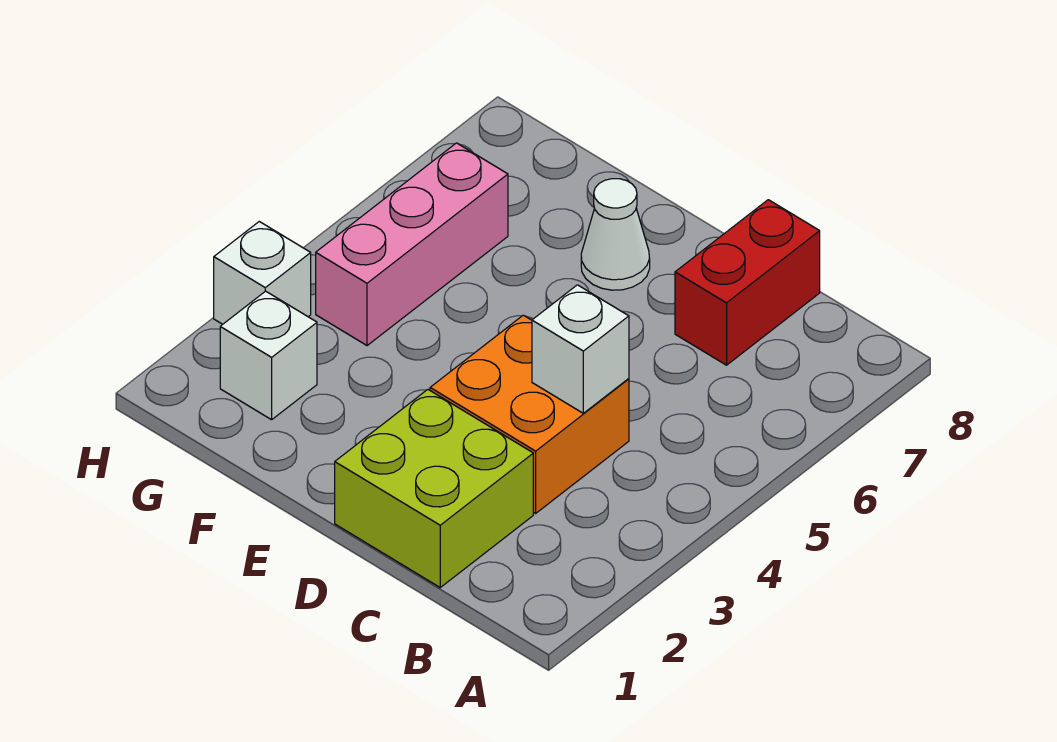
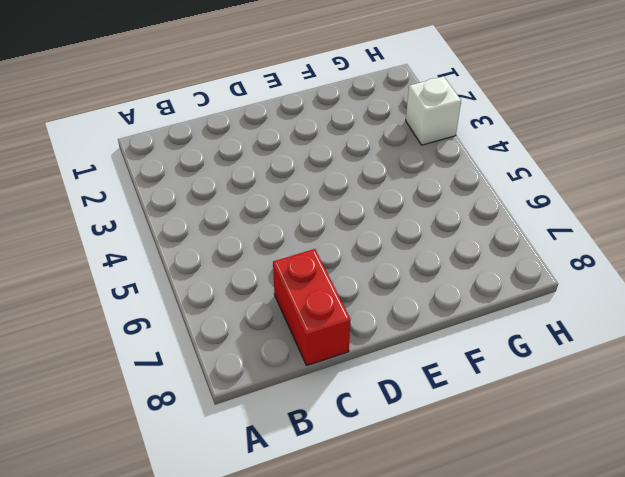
none -> lime 2x2 brick [335,390,533,587]
none -> orange 2x2 brick [430,315,629,513]

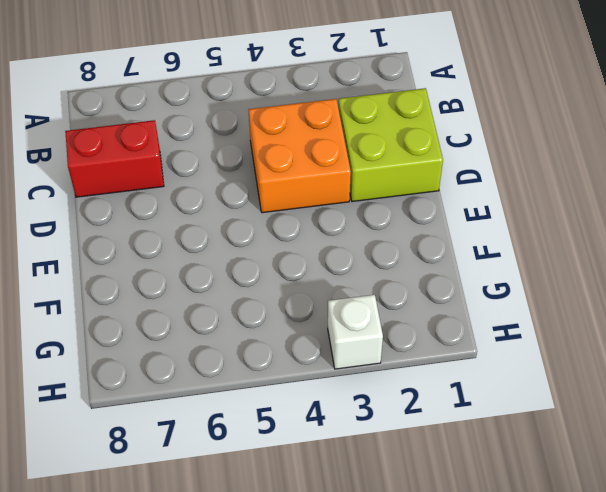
none -> white 1x1 cone [581,179,650,290]
none -> white 1x1 brick [220,291,317,420]

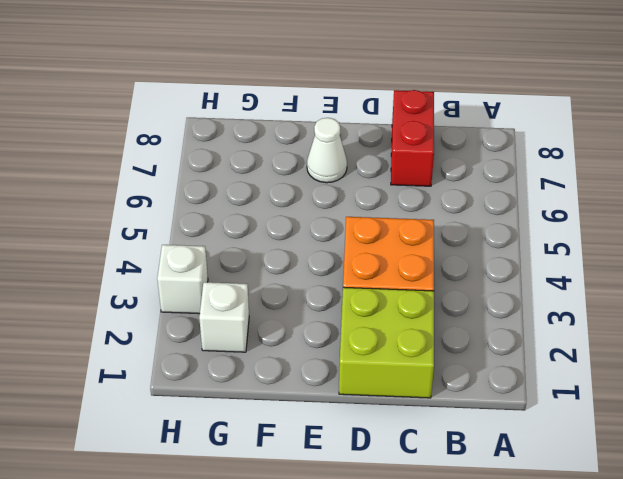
none -> pink 1x3 brick [316,143,508,346]
none -> white 1x1 brick [532,285,629,413]

